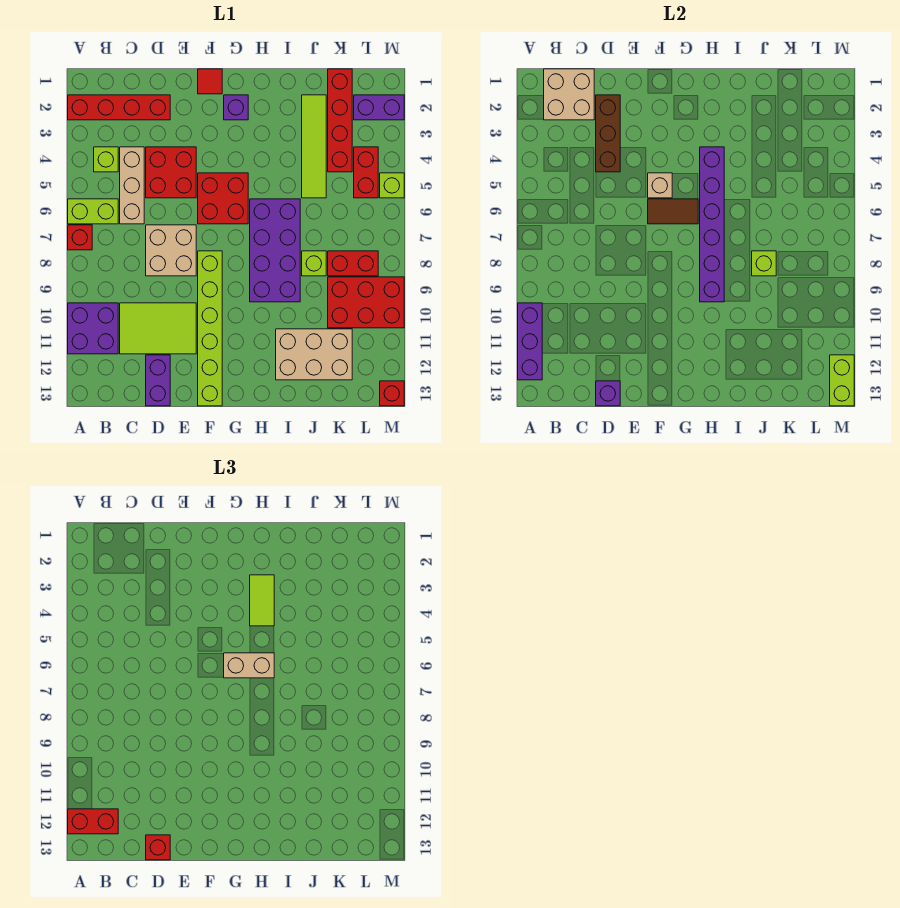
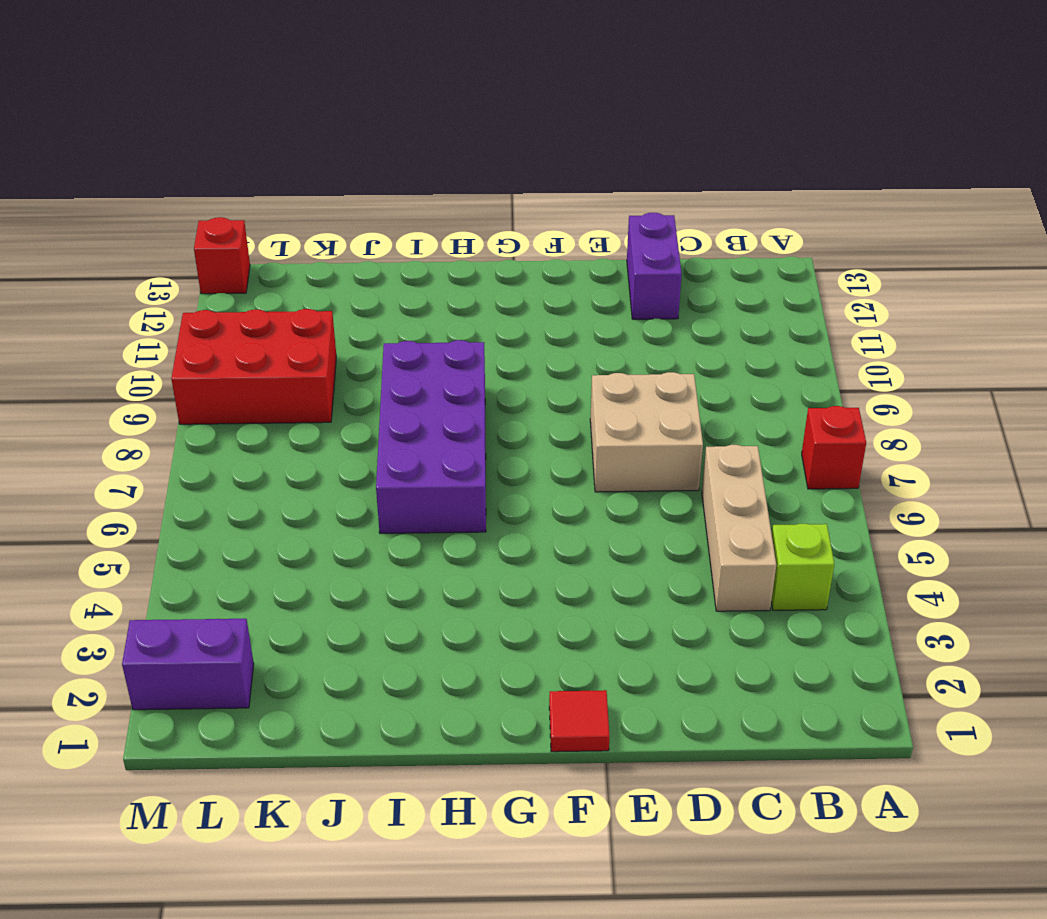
none -> red 1x4 brick [68,95,170,120]
none -> lime 1x2 brick [68,199,118,224]
none -> purple 2x2 brick [68,303,118,354]
none -> lime 2x3 tile [120,303,196,354]

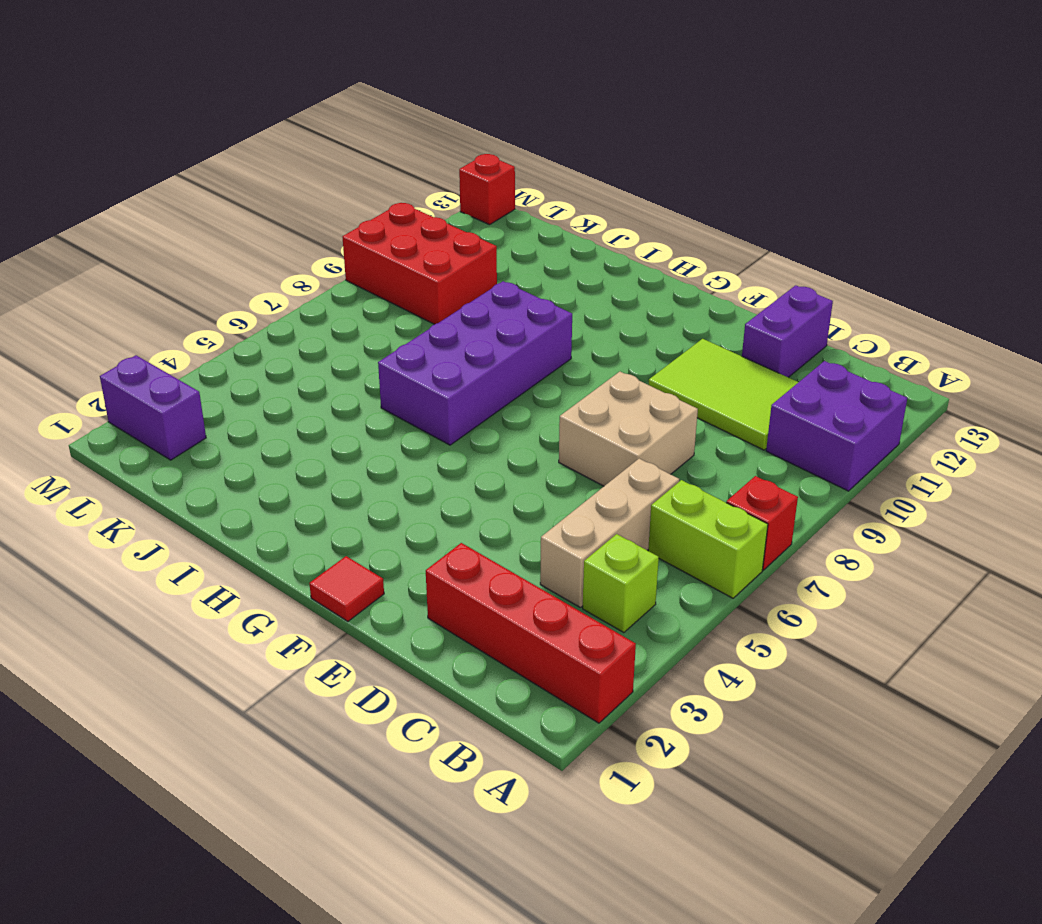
none -> red 2x2 brick [146,147,196,198]
none -> red 2x2 brick [198,173,248,224]
none -> lime 1x6 brick [198,251,222,406]
none -> purple 1x1 brick [224,95,248,120]

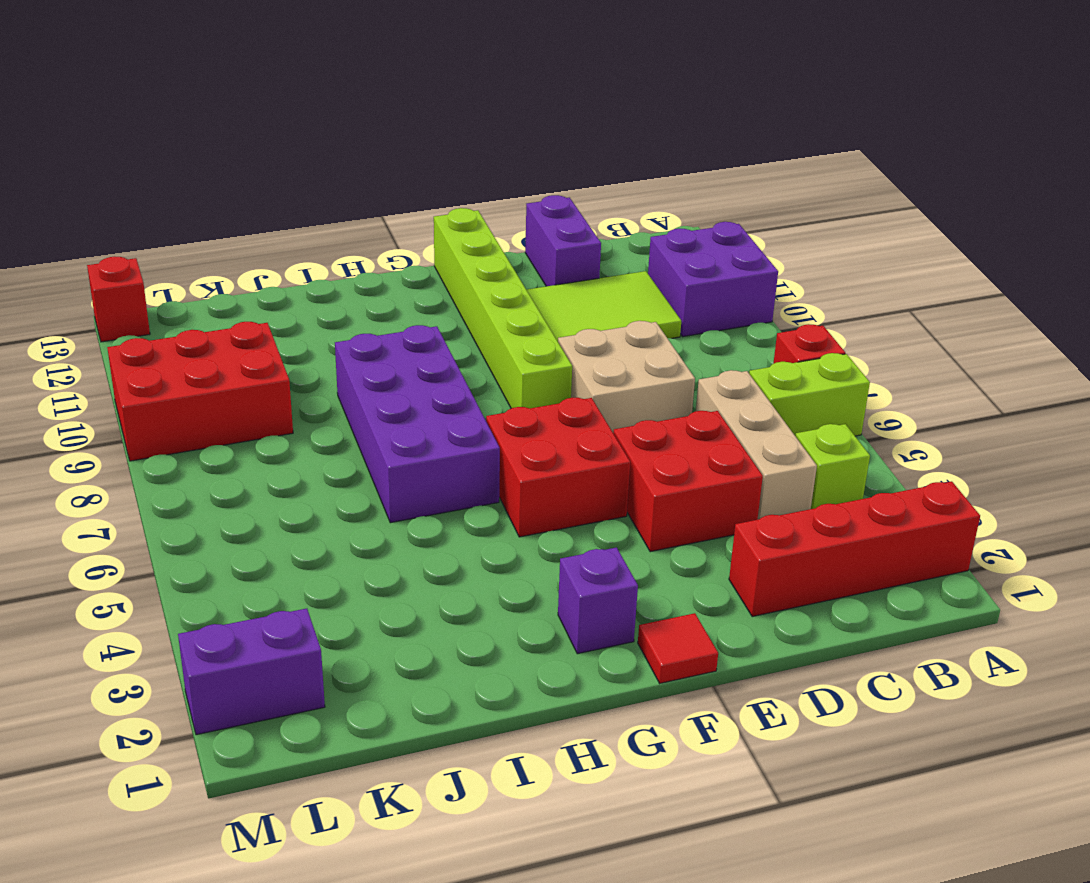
none -> tan 2x3 brick [276,329,352,380]
none -> lime 1x4 tile [302,95,326,198]
none -> lime 1x1 brick [302,251,326,276]
none -> red 1x4 brick [328,69,352,172]

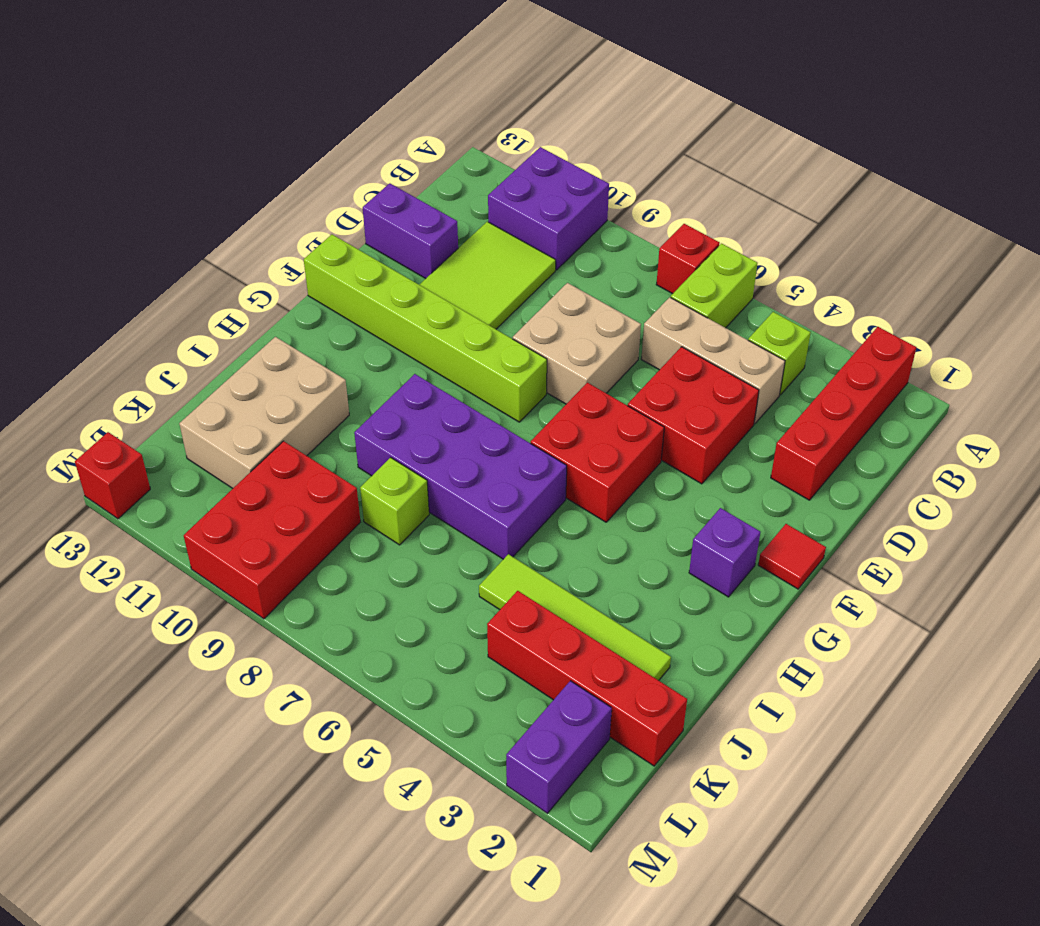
none -> red 1x2 brick [328,251,378,276]
none -> red 1x2 brick [354,147,378,198]
none -> lime 1x1 brick [380,173,404,198]
none -> purple 1x3 brick [518,303,542,380]

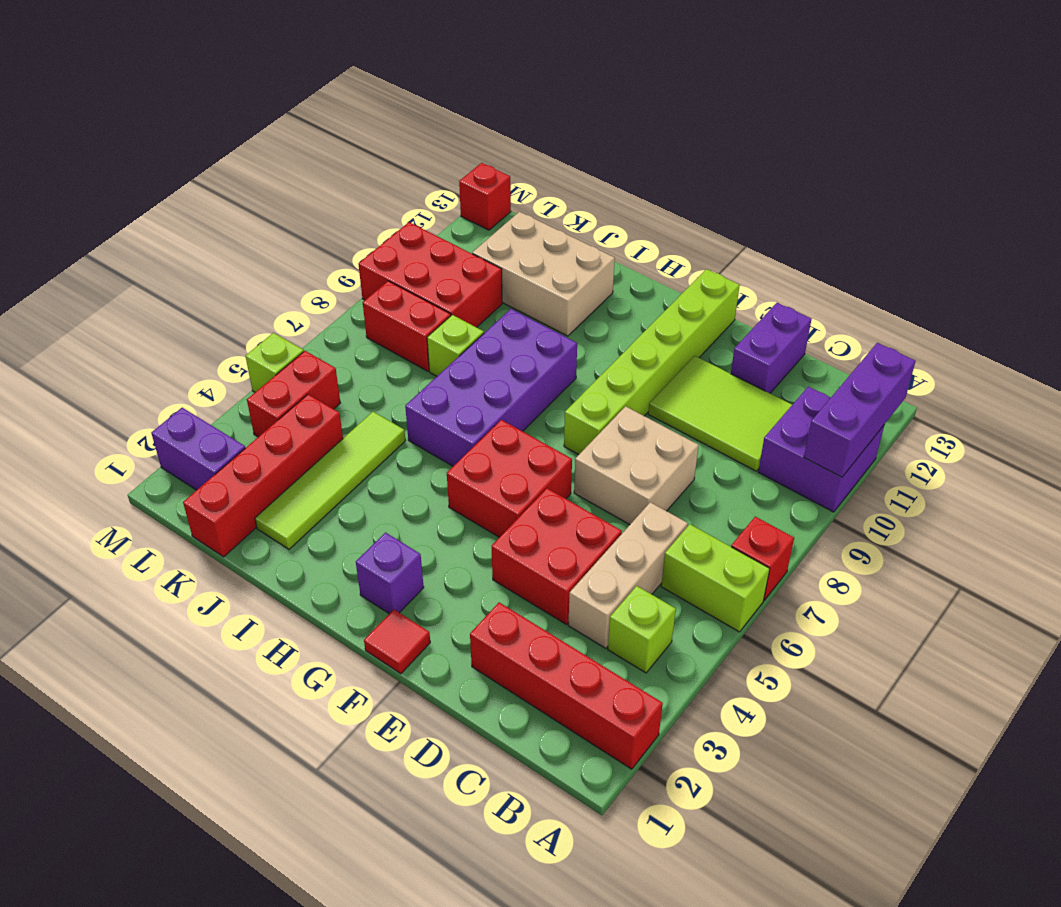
none -> tan 2x2 brick [544,69,594,120]
none -> brown 1x3 brick [596,95,620,172]
none -> purple 1x1 brick [596,381,620,406]
none -> tan 1x1 brick [648,173,672,198]

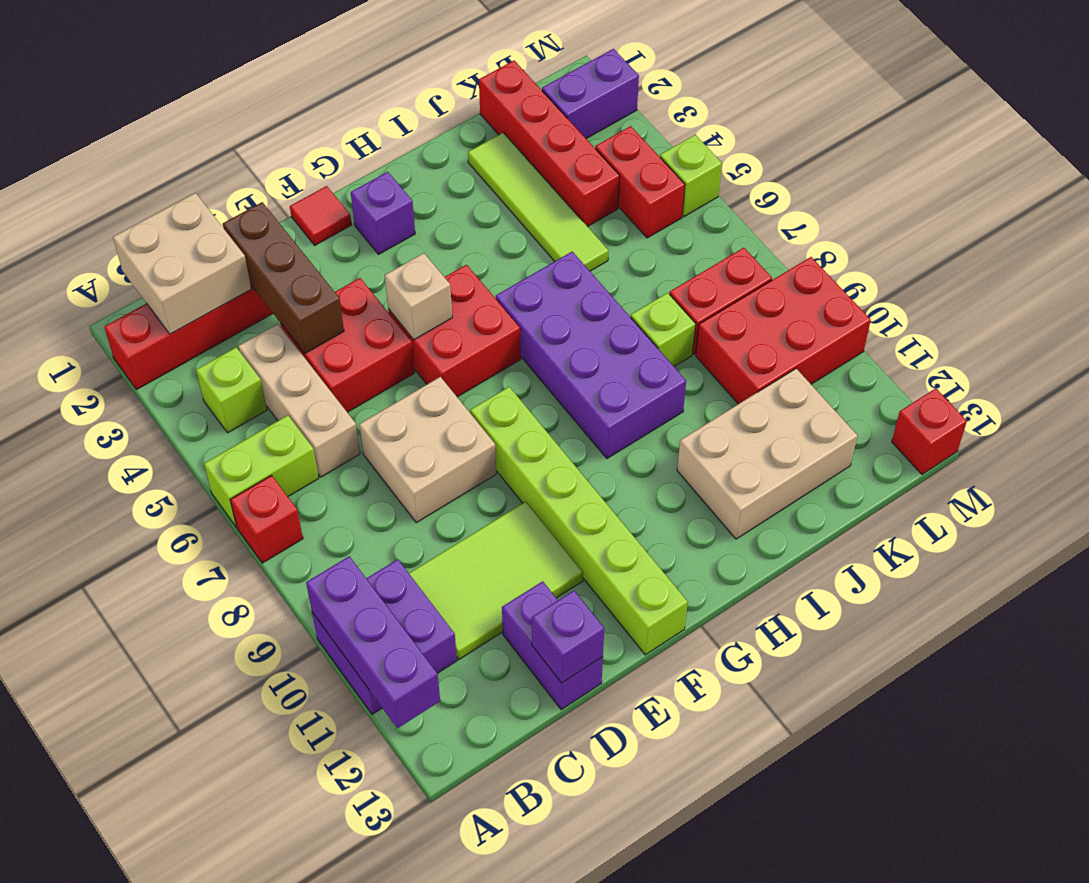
none -> brown 1x2 tile [648,199,698,224]
none -> purple 1x6 brick [700,147,724,302]
none -> lime 1x1 brick [752,251,776,276]
none -> lime 1x2 brick [830,355,854,406]

